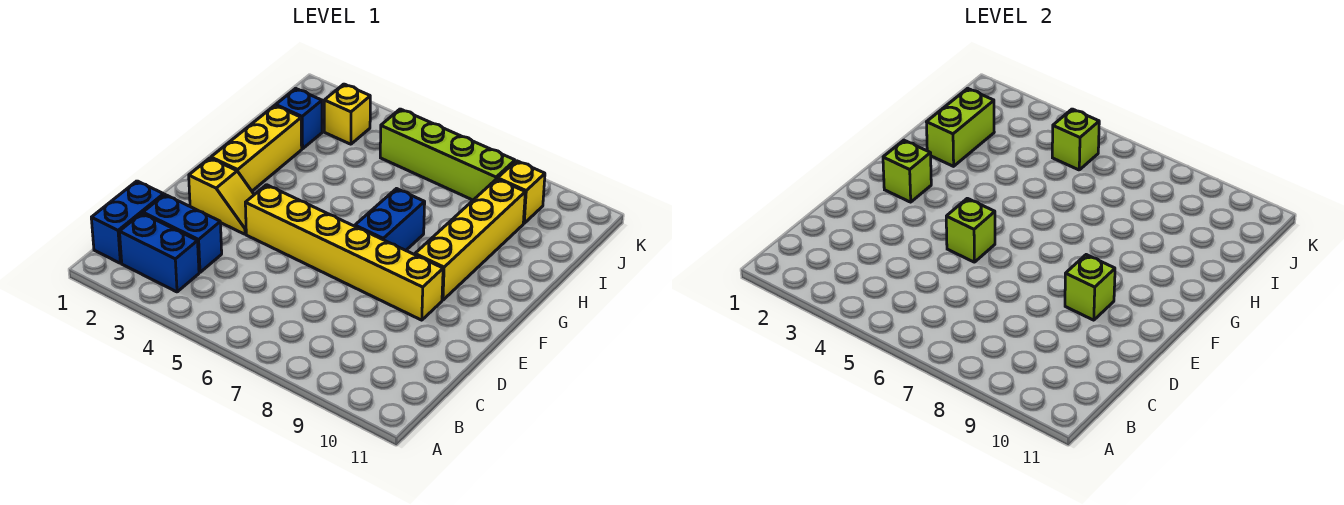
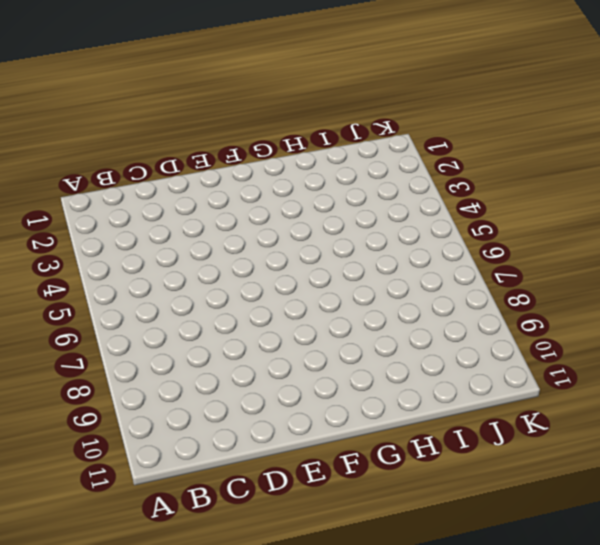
none -> blue 1x2 brick [91,181,164,263]
none -> blue 1x2 brick [120,213,199,292]
none -> blue 1x2 brick [143,195,222,272]

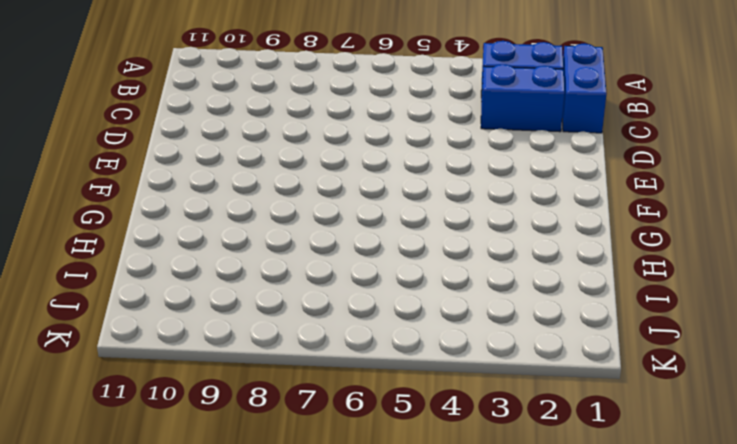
none -> yellow 1x2 slope [189,158,254,234]
none -> yellow 1x6 brick [245,185,443,320]
none -> yellow 1x3 brick [211,106,302,191]

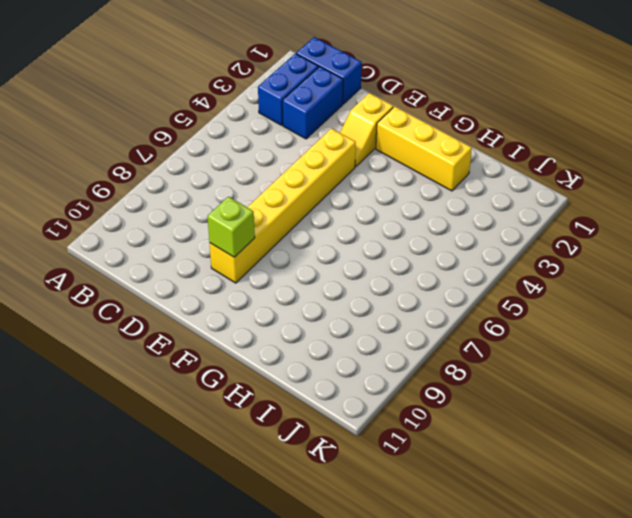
none -> blue 1x2 brick [355,189,425,250]
none -> yellow 1x4 brick [415,179,525,300]
none -> blue 1x1 brick [276,88,322,149]

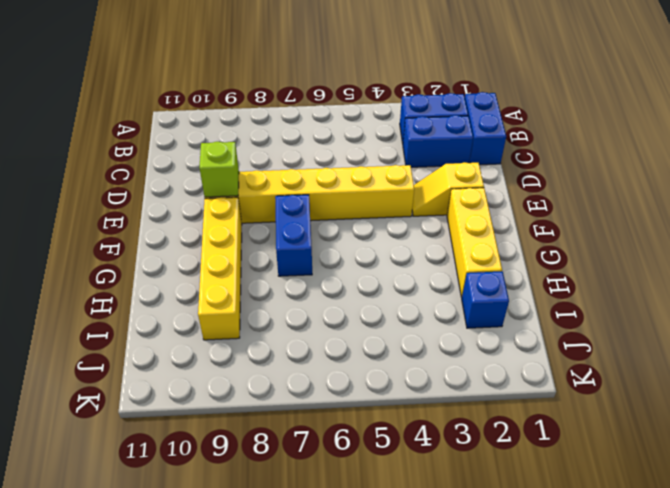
none -> yellow 1x1 brick [324,84,370,144]
none -> lime 1x4 brick [380,109,515,200]
none -> yellow 1x1 brick [498,161,545,223]

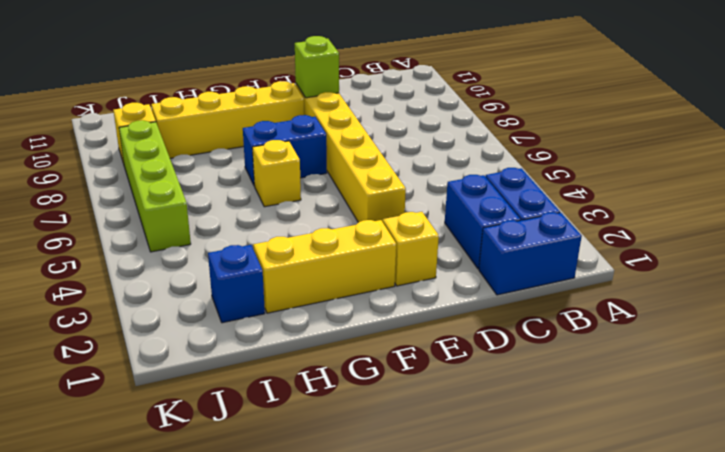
yellow 1x1 brick [252,140,301,207] -> yellow 1x1 brick moved to [324,84,370,144]
none -> lime 1x1 brick [946,198,995,262]
none -> lime 1x1 brick [883,140,931,202]
none -> lime 1x2 brick [927,88,994,166]

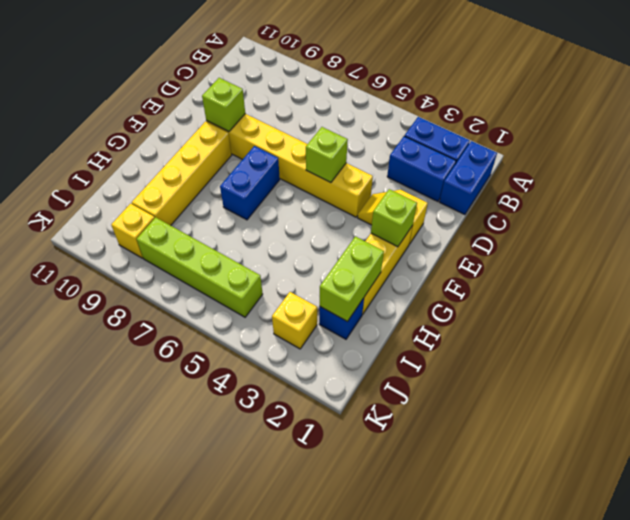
none -> lime 1x1 brick [1052,109,1099,170]

